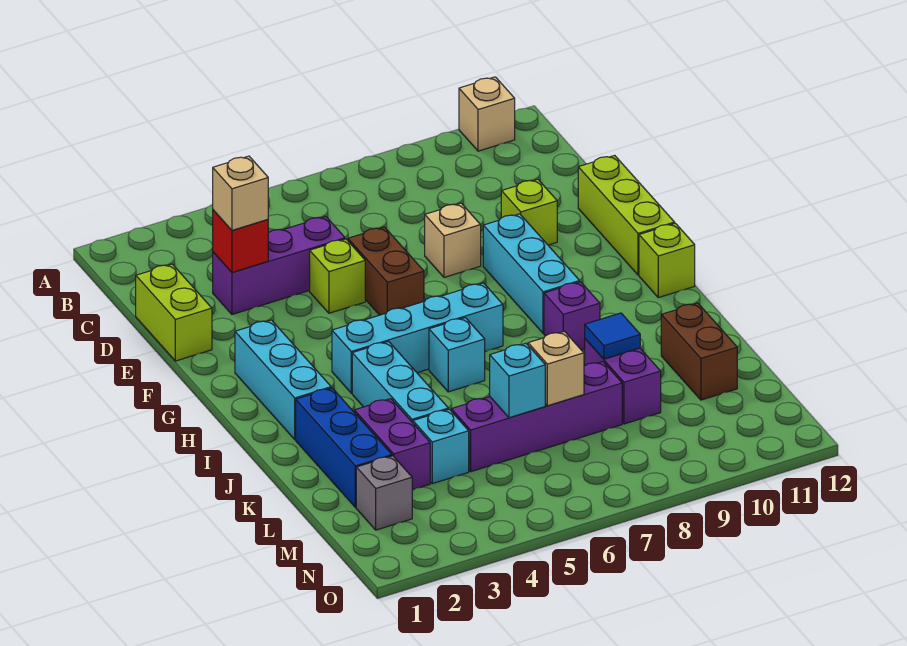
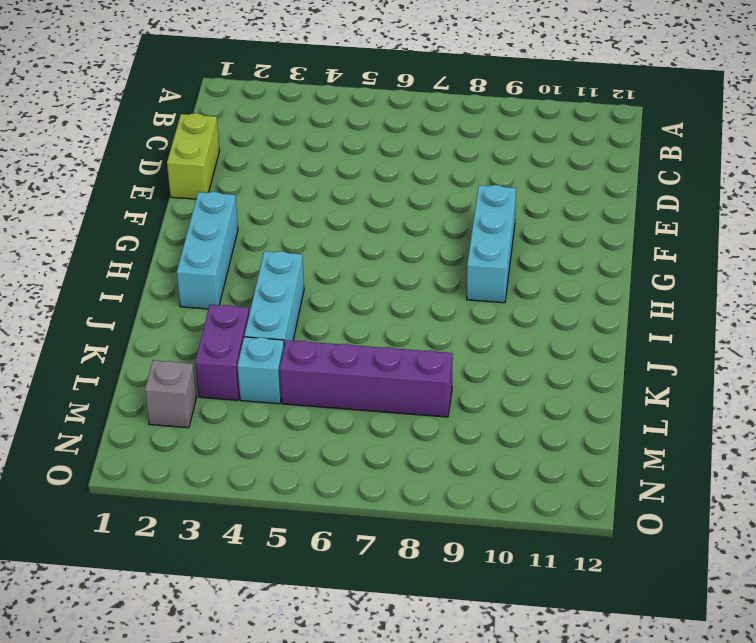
none -> tan 1x1 brick [459,77,515,151]
none -> purple 1x3 brick [213,216,345,314]
none -> lime 1x1 brick [310,239,365,313]

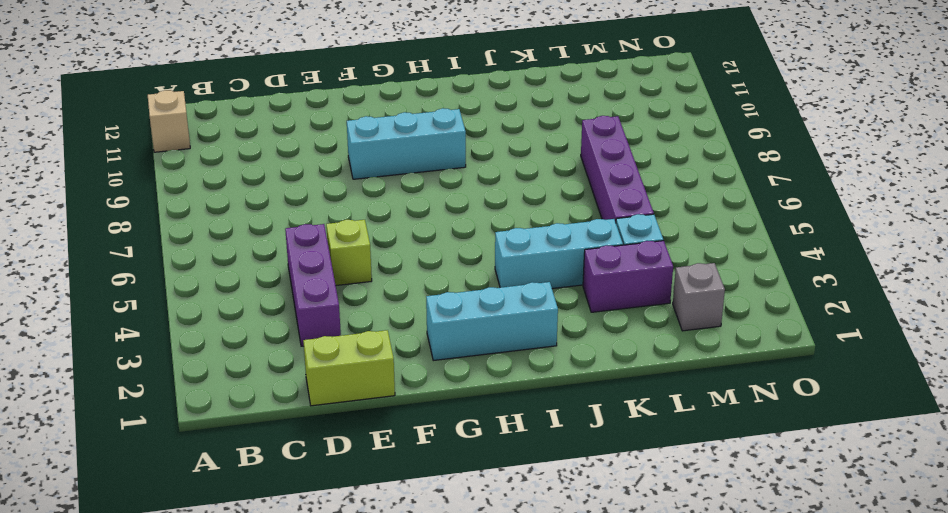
none -> brown 1x2 brick [348,227,424,315]
none -> tan 1x1 brick [425,203,481,277]
none -> lime 1x1 brick [501,179,557,245]

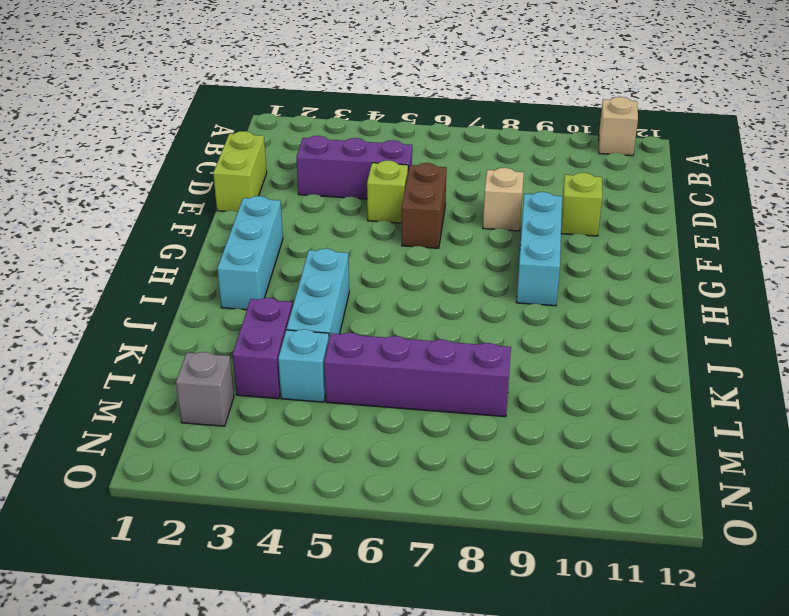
none -> lime 1x3 brick [578,155,675,275]
none -> cyan 1x4 brick [332,283,503,393]
none -> lime 1x1 brick [639,223,695,298]

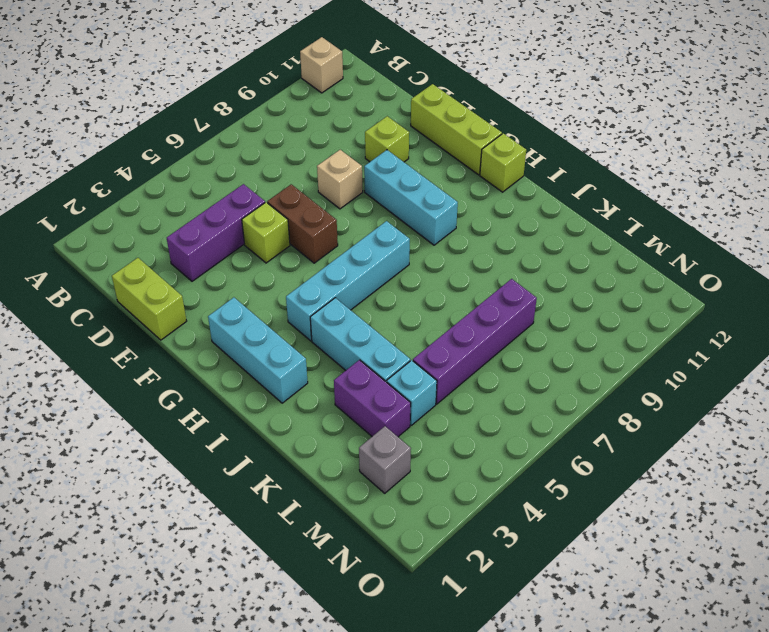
none -> cyan 1x1 brick [429,318,485,392]
none -> purple 1x1 brick [544,282,600,350]
none -> blue 1x3 brick [296,388,392,508]

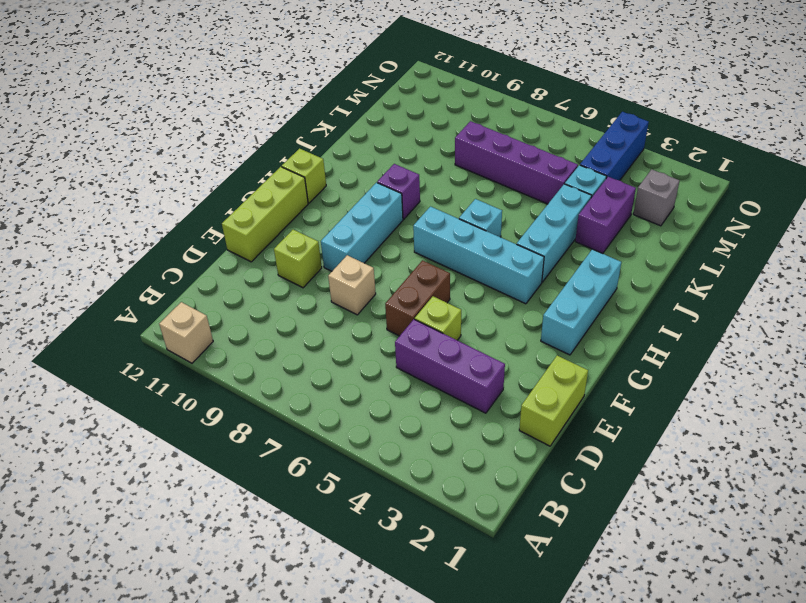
blue 1x3 brick [580,112,649,180] -> blue 1x3 brick moved to [296,388,392,508]
none -> purple 1x2 brick [585,339,661,424]
none -> brown 1x2 brick [661,303,737,400]
none -> red 1x1 brick [213,210,268,272]

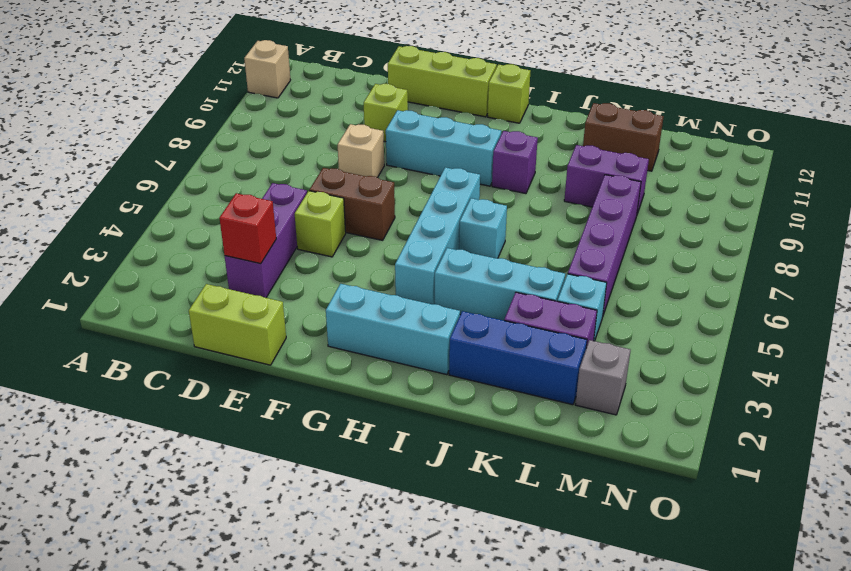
none -> blue 1x1 tile [585,313,640,359]
none -> cyan 1x1 brick [490,344,545,418]
none -> tan 1x1 brick [528,332,584,406]

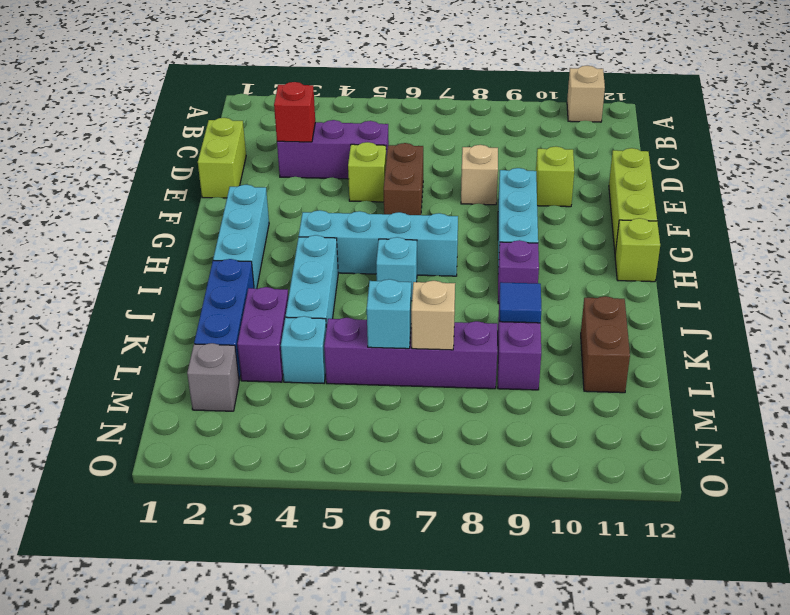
none -> tan 1x1 brick [213,156,268,230]

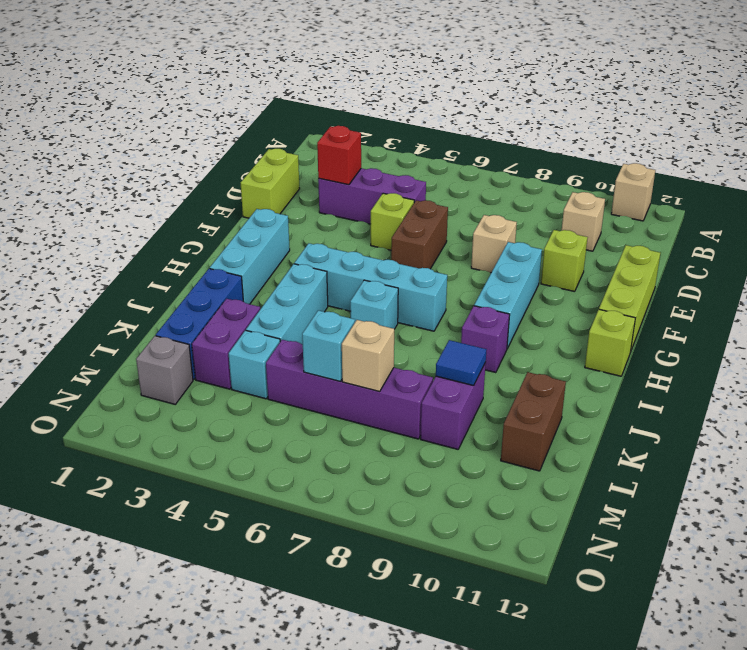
tan 1x1 brick [562,192,605,251] -> tan 1x1 brick moved to [213,156,268,230]

